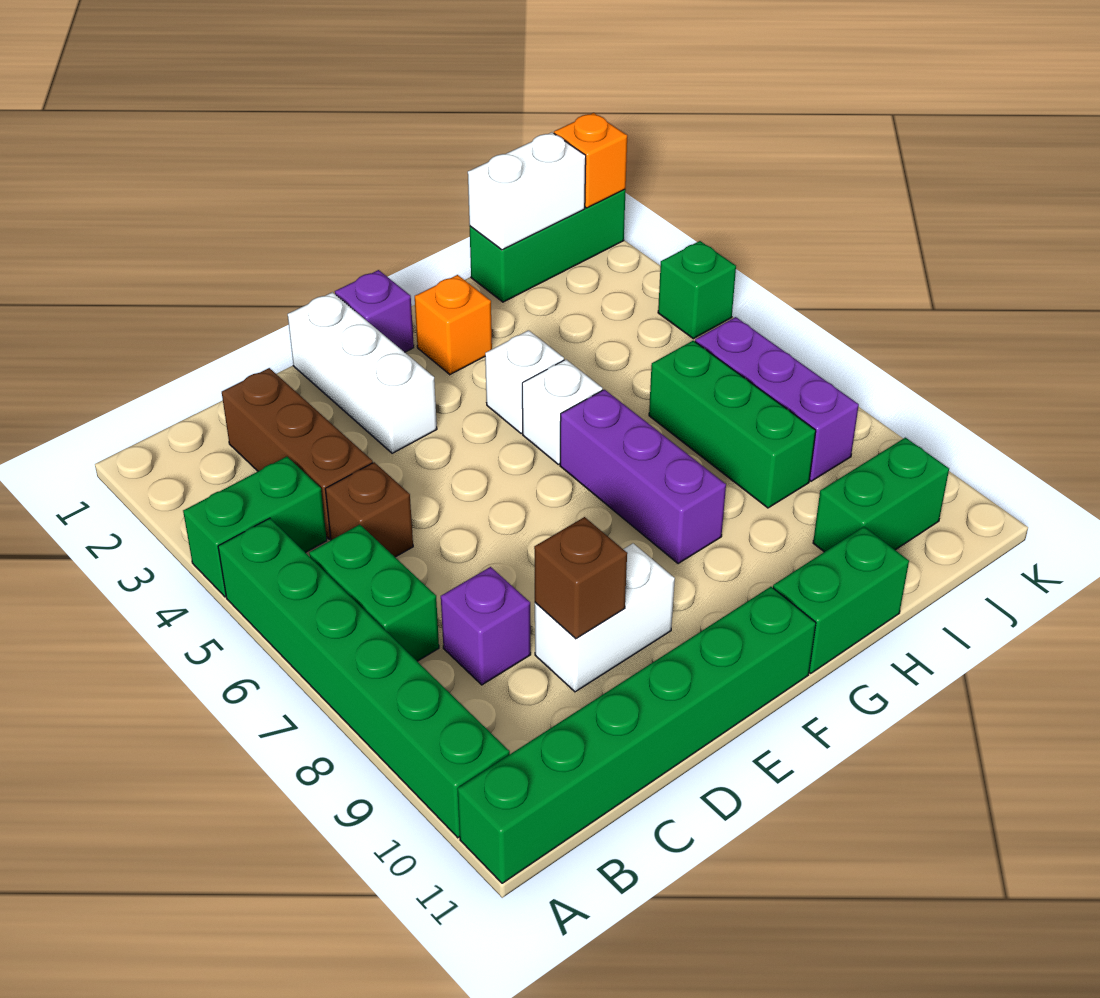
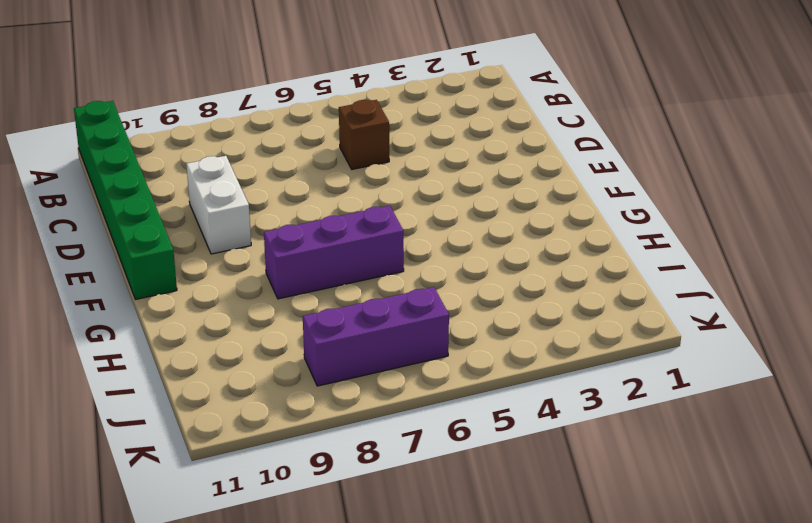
none -> green 1x2 brick [183,457,327,597]
none -> green 1x6 brick [218,518,510,838]
none -> green 1x2 brick [309,525,439,661]

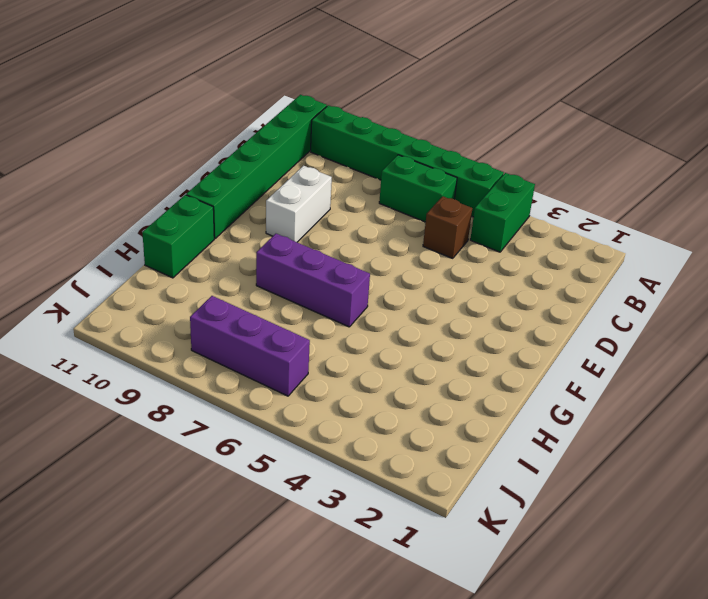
none -> brown 1x3 brick [222,368,373,539]
none -> purple 1x1 brick [441,567,531,685]
none -> white 1x3 brick [288,292,437,453]

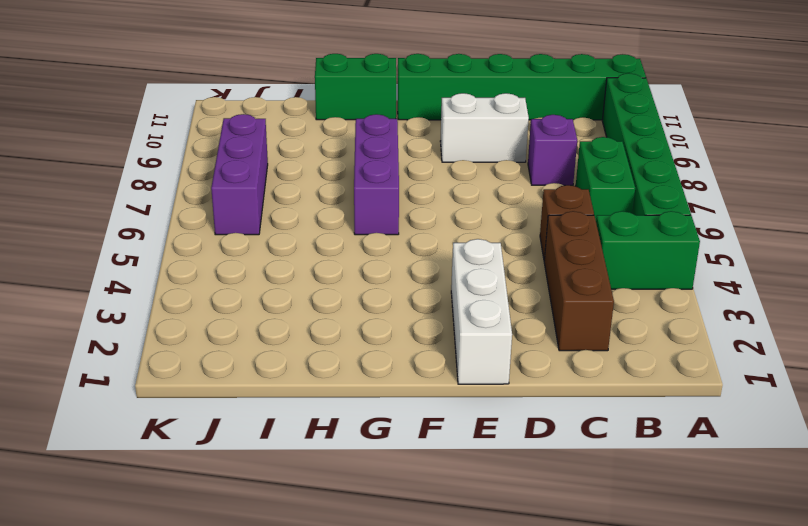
none -> purple 1x1 brick [335,270,414,352]
none -> orange 1x1 brick [415,275,492,375]
none -> white 1x1 brick [485,330,564,434]

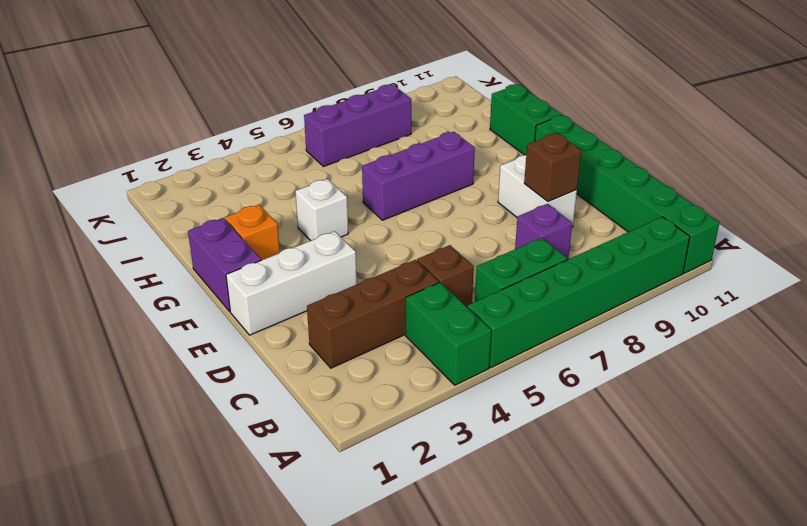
purple 1x2 brick [188,218,261,311] -> purple 1x1 brick [335,270,414,352]
none -> white 1x1 brick [522,360,603,464]
none -> green 1x3 brick [470,189,626,302]
none -> green 1x3 brick [649,341,816,508]

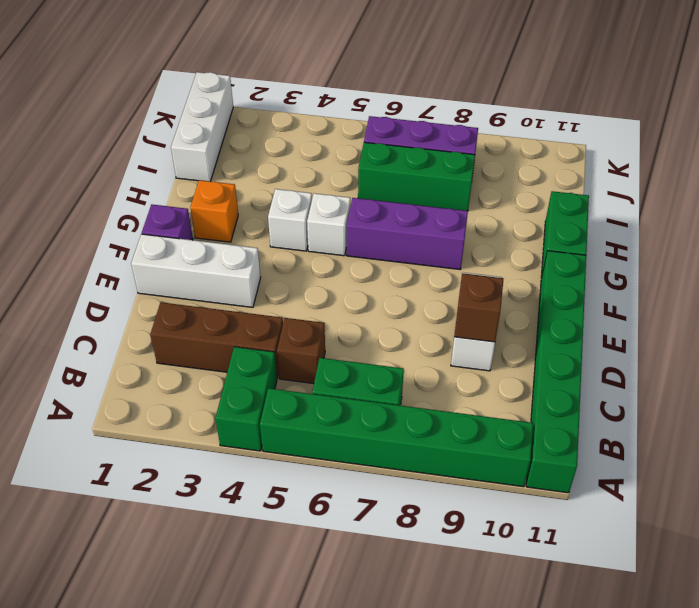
white 1x3 brick [171,72,233,181] -> green 1x3 brick [470,189,626,302]
none -> purple 1x1 brick [441,567,531,685]
none -> green 1x2 brick [813,438,949,552]
none -> green 1x1 brick [658,241,736,339]

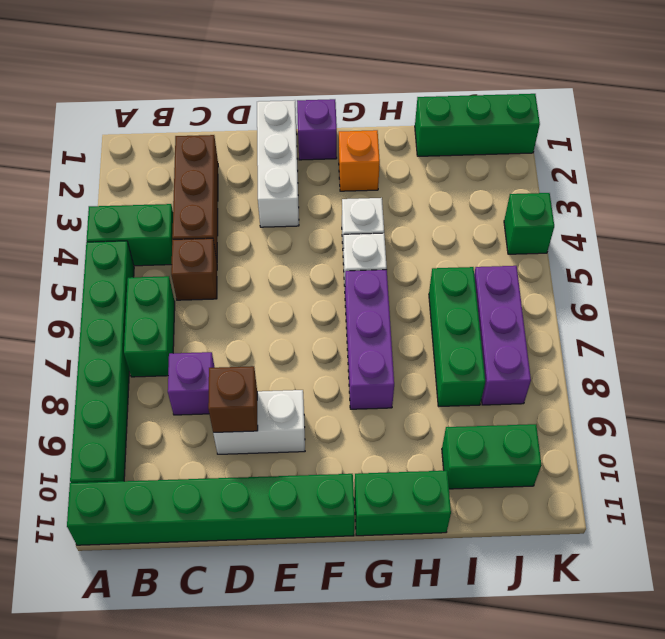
none -> white 1x2 brick [468,132,586,250]
none -> orange 1x1 brick [554,113,627,208]

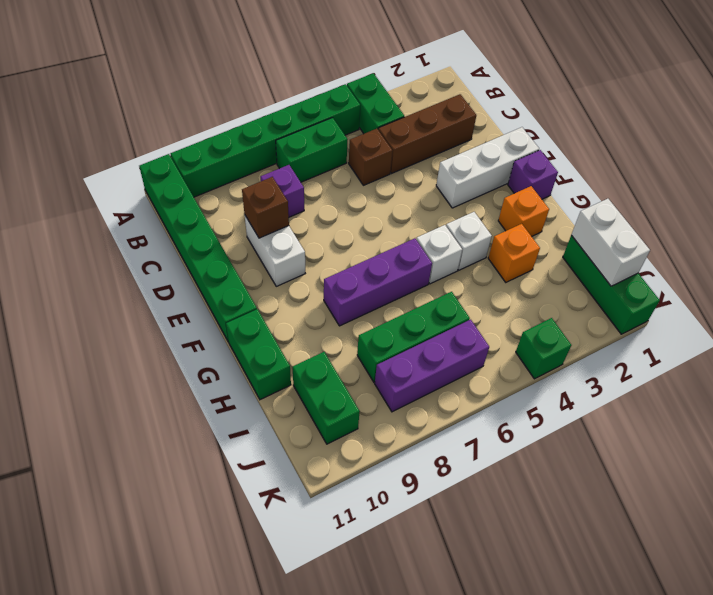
orange 1x1 brick [488,224,540,282] -> orange 1x1 brick moved to [554,113,627,208]

